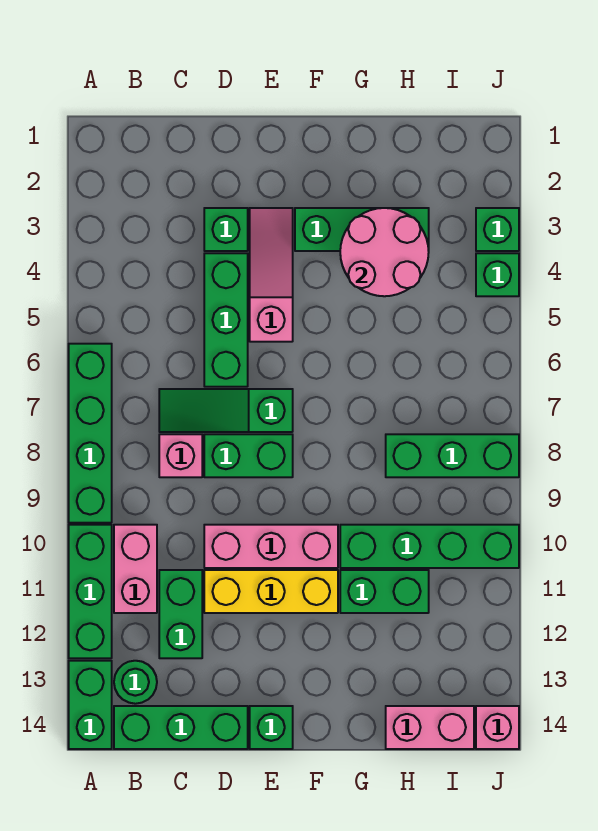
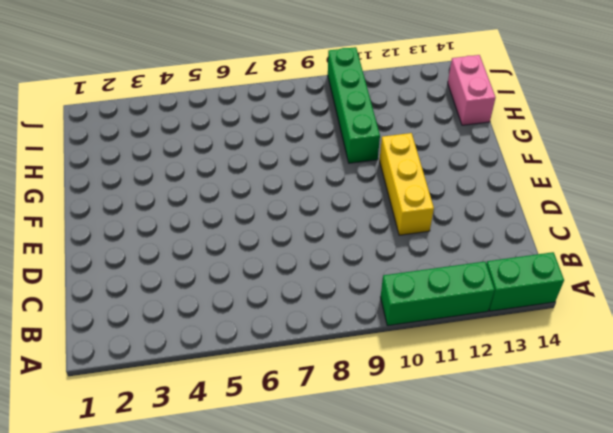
none -> green 1x4 brick [69,344,112,523]
none -> pink 1x2 brick [114,525,157,613]
none -> green 1x1 round brick [114,661,157,704]

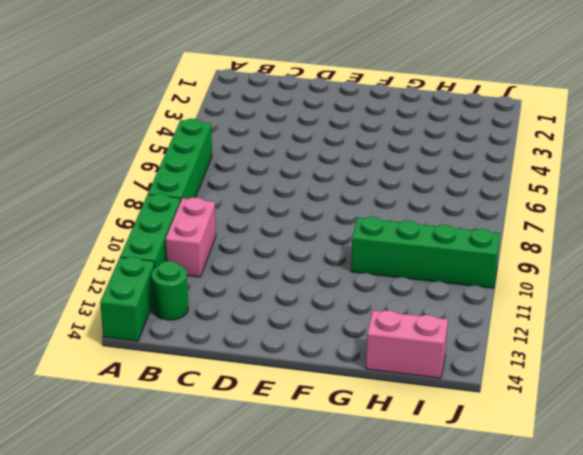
none -> green 1x3 brick [114,706,248,749]
none -> green 1x3 slope [159,389,293,432]
none -> pink 1x1 brick [159,434,202,477]

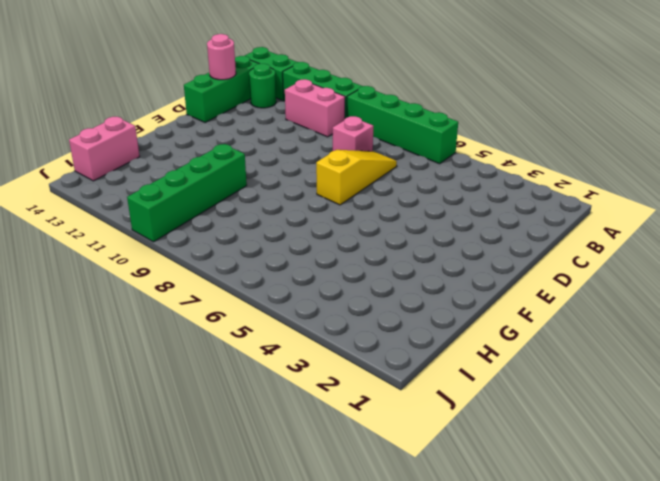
yellow 1x3 slope [316,150,397,205] -> green 1x3 slope [159,389,293,432]
pink 1x1 round brick [207,34,236,80] -> none
none -> green 1x2 brick [159,570,202,658]
none -> green 1x1 brick [204,208,248,251]
none -> green 1x3 brick [204,253,248,387]

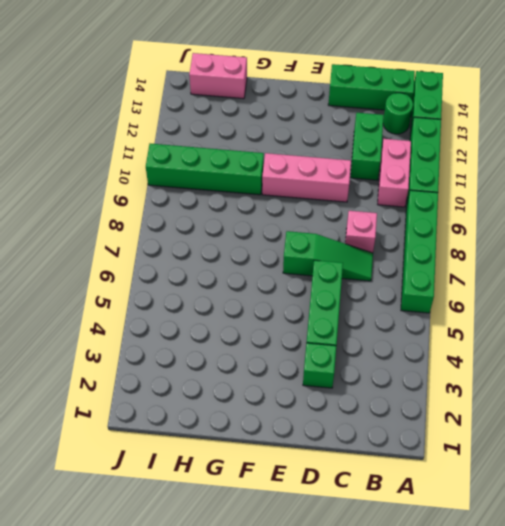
none -> green 1x2 brick [204,434,293,477]
none -> yellow 1x3 brick [204,570,338,613]
none -> pink 1x3 slope [250,208,293,342]

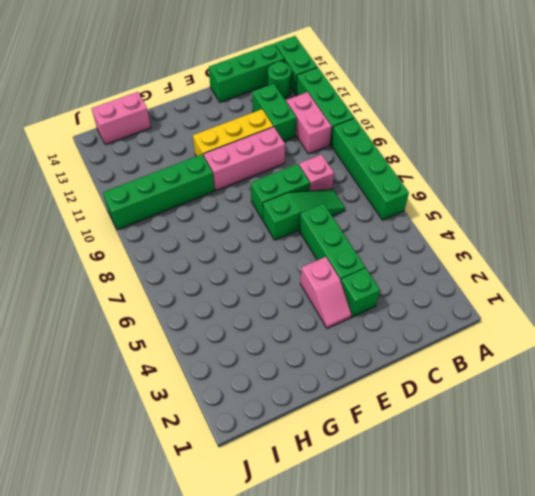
pink 1x2 slope [300,257,351,328] -> pink 1x3 slope [250,208,293,342]
none -> green 1x1 brick [250,706,293,749]
none -> green 1x3 brick [295,208,429,251]
none -> green 1x2 brick [340,570,429,613]

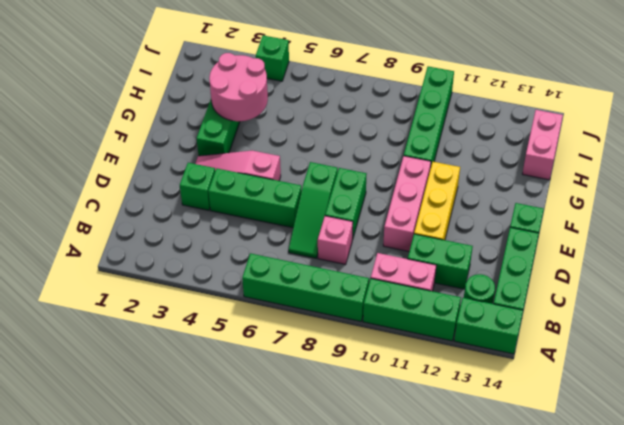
none -> green 1x2 brick [340,570,429,613]
none -> green 1x3 brick [386,434,519,477]
none -> green 1x1 brick [476,208,519,251]

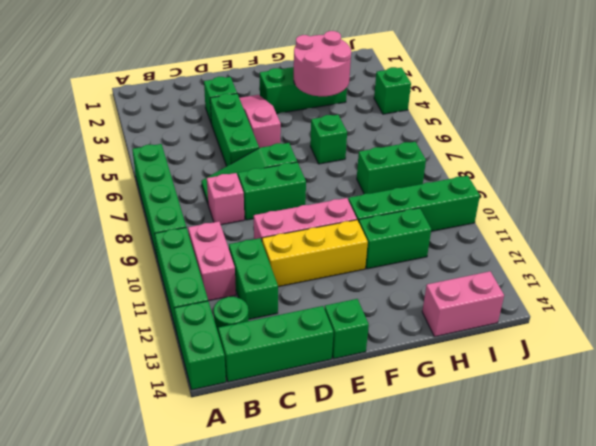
green 1x1 brick [310,115,347,164] -> green 1x1 brick moved to [476,208,519,251]
green 1x2 brick [357,142,426,194] -> green 1x3 brick [386,434,519,477]
none -> pink 1x1 brick [476,706,519,749]

